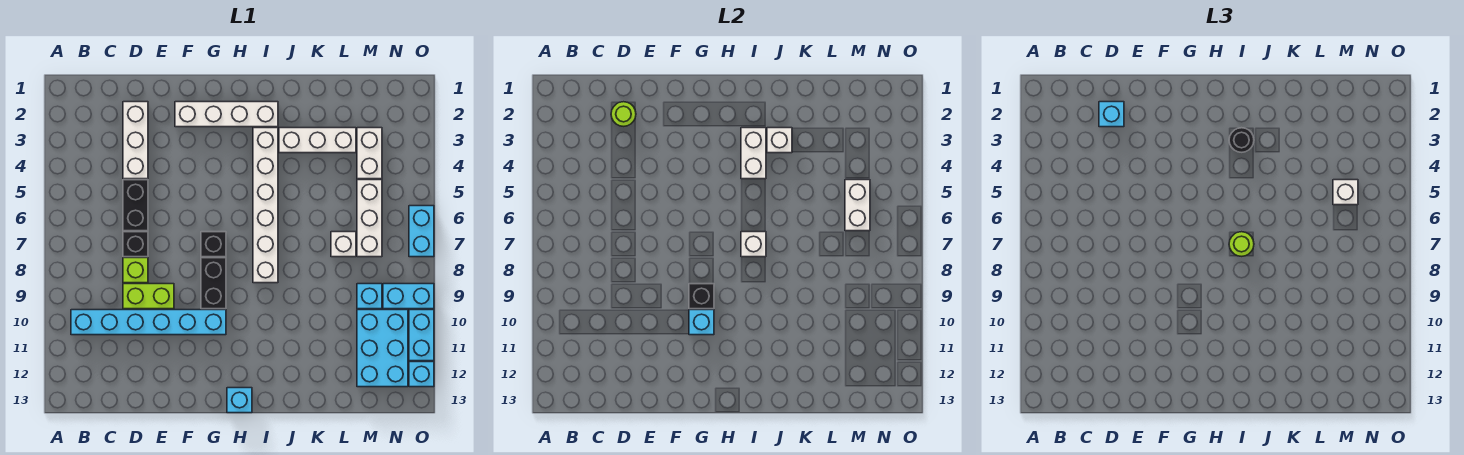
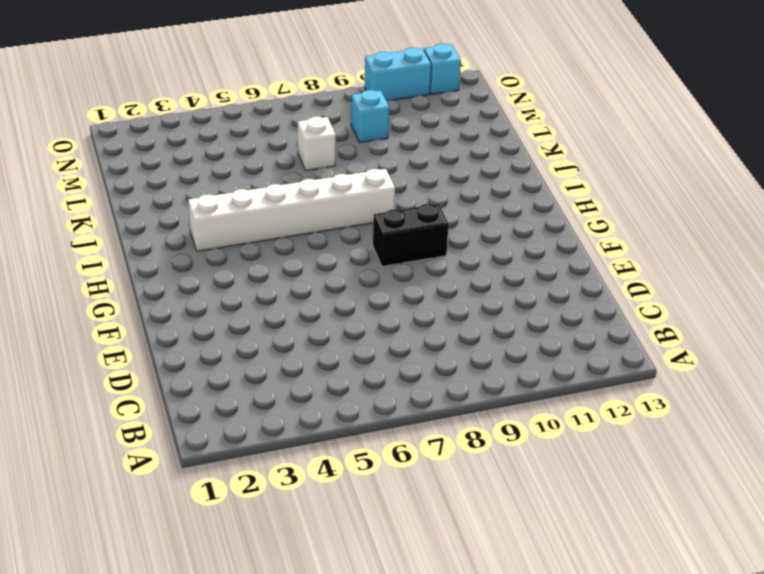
none -> cyan 1x6 brick [71,310,226,335]
none -> white 1x3 brick [123,102,148,179]
none -> black 1x2 brick [123,180,148,231]
none -> black 1x1 brick [123,232,148,257]

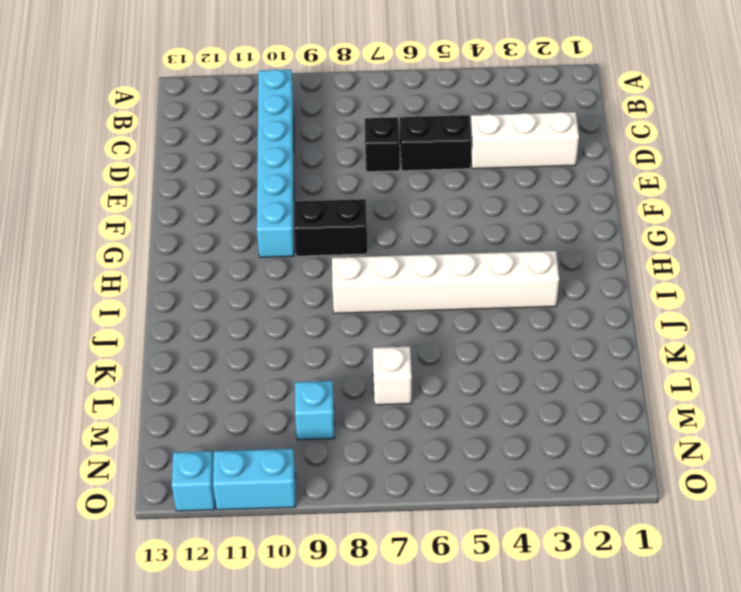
none -> lime 1x1 brick [123,258,148,283]
none -> lime 1x2 brick [123,284,174,309]
none -> white 1x4 brick [175,102,278,127]
none -> black 1x1 brick [201,232,226,257]

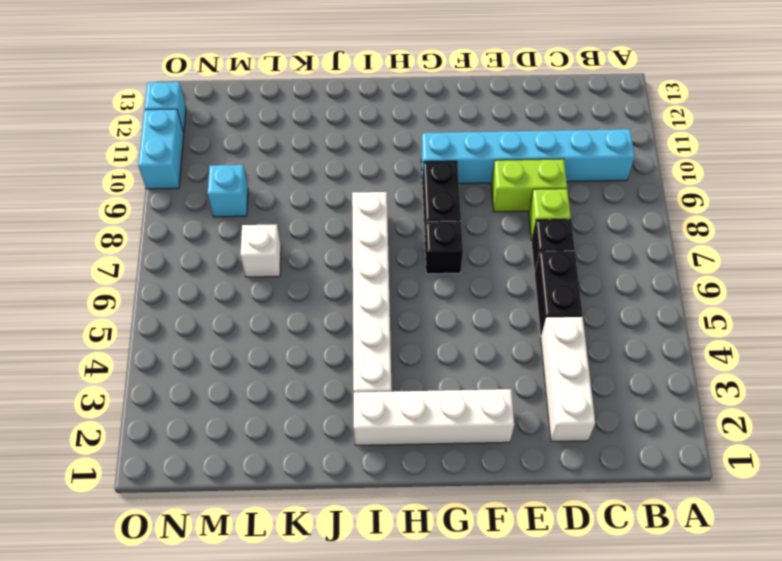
none -> cyan 1x1 brick [227,388,252,413]
none -> white 1x3 brick [279,128,356,153]
none -> white 1x2 brick [357,128,382,179]
none -> white 1x3 brick [357,180,382,257]

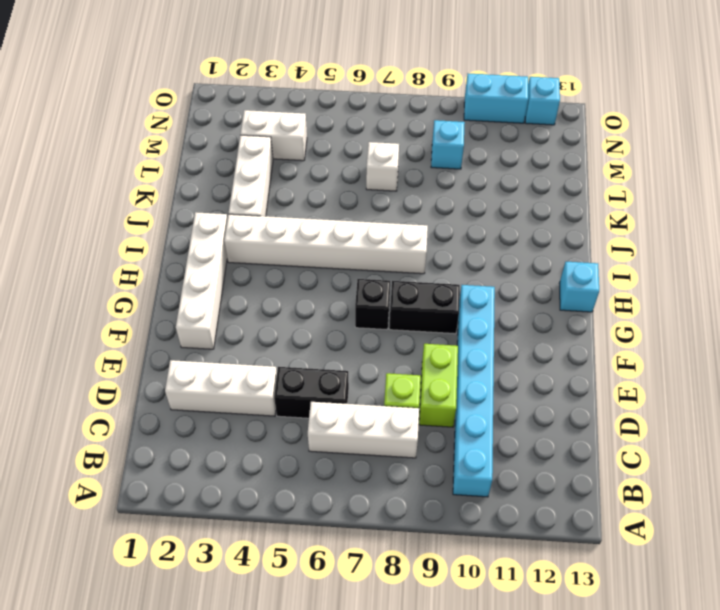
white 1x3 brick [308,402,419,458] -> white 1x3 brick moved to [357,180,382,257]
none -> black 1x1 brick [123,232,148,257]
none -> cyan 2x3 brick [357,310,408,387]
none -> cyan 1x2 brick [383,284,434,309]
none -> cyan 1x2 brick [409,206,434,257]

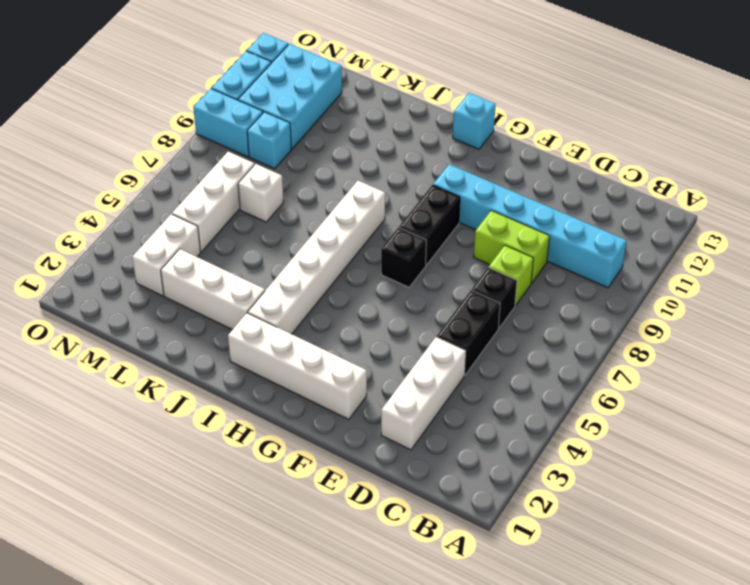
none -> cyan 1x2 brick [409,206,434,257]
none -> lime 1x1 round brick [611,102,636,126]
none -> black 1x1 brick [689,284,714,309]
none -> cyan 1x1 brick [689,310,714,335]

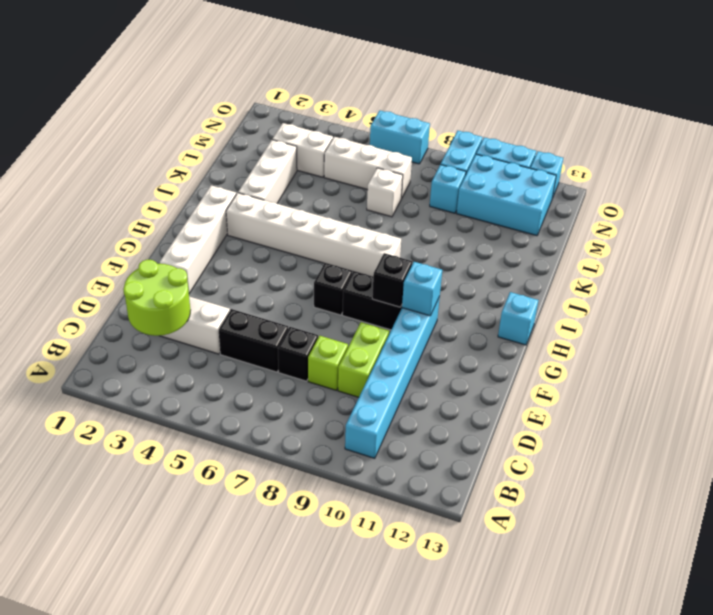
lime 2x2 round brick [123,260,190,336] -> lime 1x1 round brick [611,102,636,126]
none -> white 1x2 brick [741,128,766,179]
none -> white 1x1 brick [741,232,766,257]
none -> white 1x1 brick [767,128,792,153]
none -> white 1x2 brick [845,180,870,231]

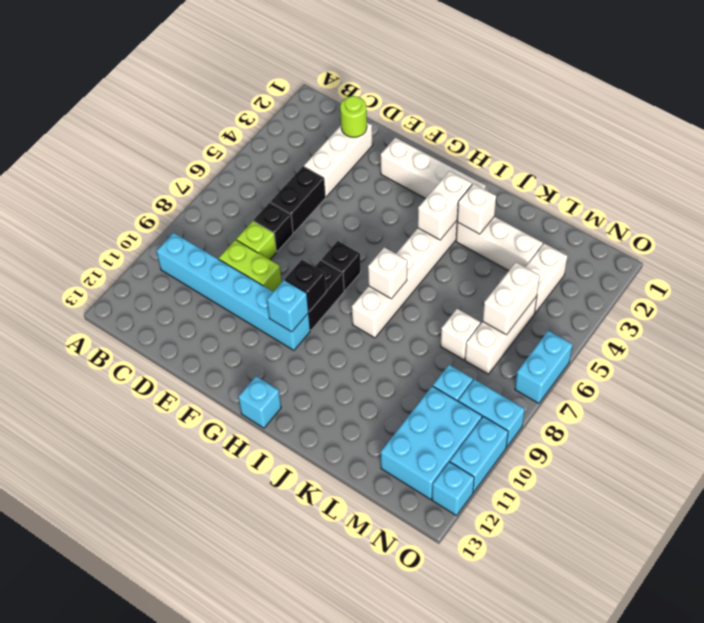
none -> cyan 1x1 brick [1099,102,1124,127]
none -> black 1x1 round brick [1229,128,1254,152]
none -> lime 1x1 round brick [1229,232,1254,256]
none -> white 1x1 brick [1333,180,1358,205]

